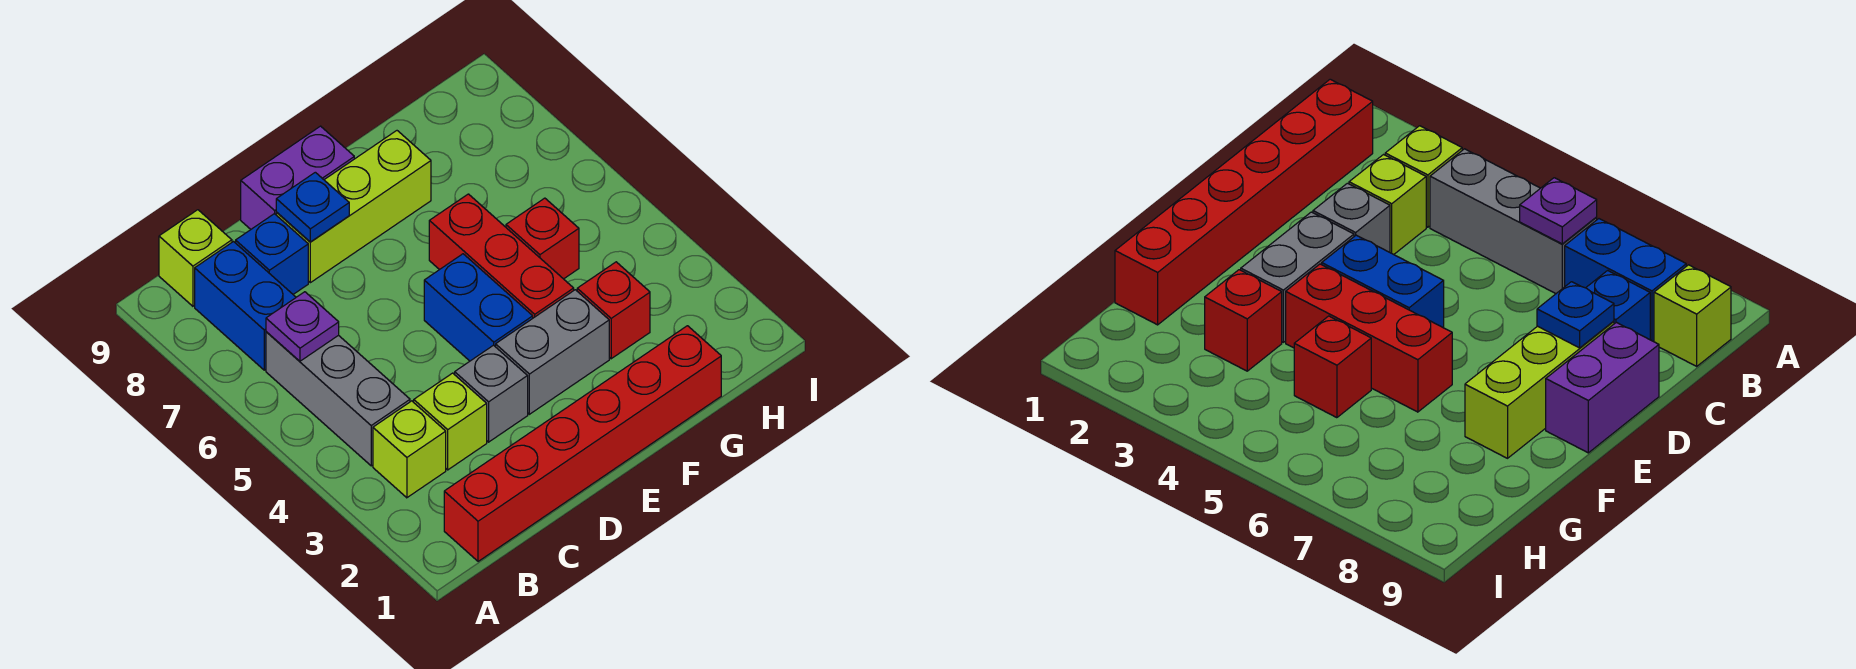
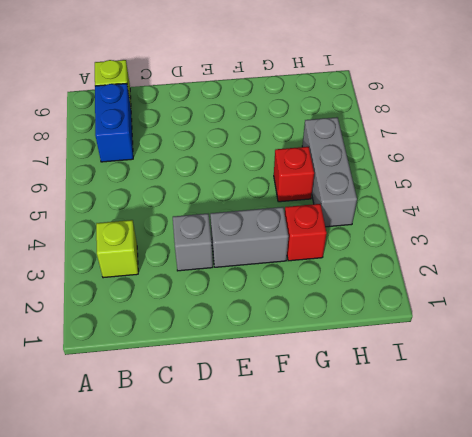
grey 1x3 brick [302,117,357,227] -> grey 1x3 brick moved to [266,332,410,466]
none -> red 1x6 brick [444,326,721,561]
none -> lime 1x1 brick [414,373,487,470]
none -> blue 1x1 brick [236,214,308,294]

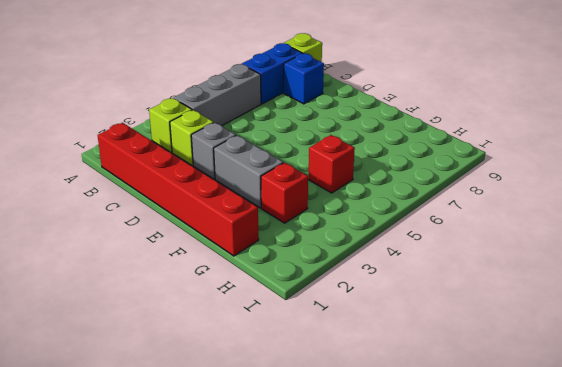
none -> lime 1x3 brick [276,131,431,283]
none -> purple 1x2 brick [241,126,354,229]
none -> blue 1x2 brick [424,254,533,361]

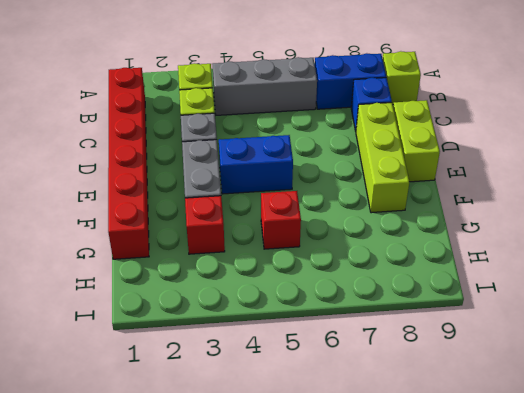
lime 1x2 brick [393,100,440,182] -> purple 1x2 brick [241,126,354,229]
none -> red 1x3 brick [429,194,574,318]
none -> purple 1x1 plate [266,292,339,361]
none -> blue 1x1 plate [276,172,349,242]

